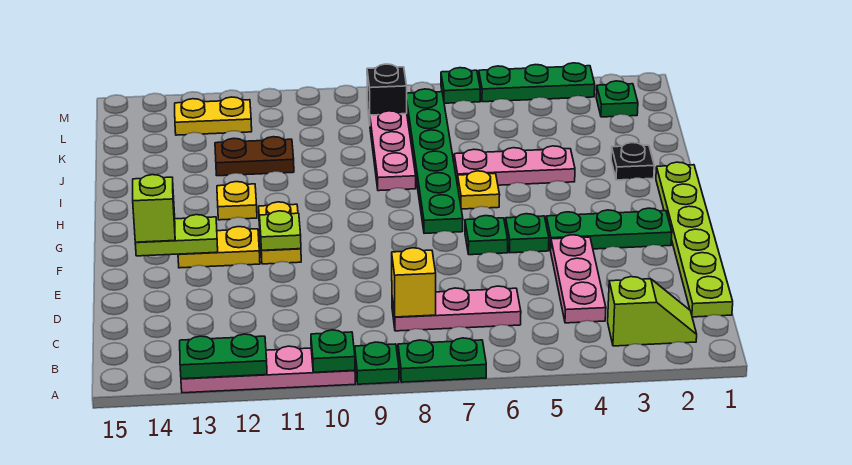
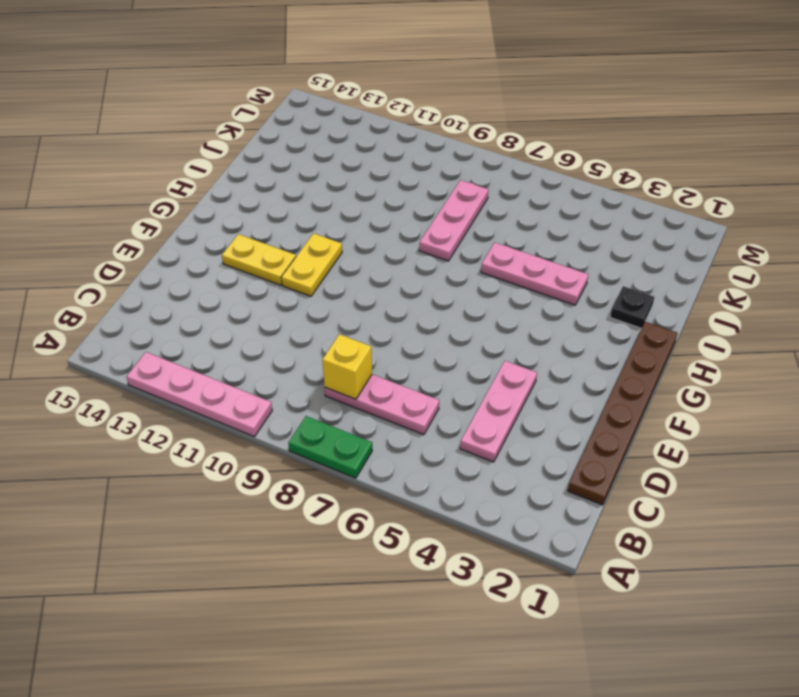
brown 1x6 plate [568,322,677,505] -> lime 1x6 plate [656,162,733,317]
none -> green 1x1 plate [355,342,399,384]
none -> lime 1x2 slope [608,277,697,346]
none -> green 1x3 plate [546,208,672,251]
none -> green 1x1 plate [506,214,549,253]

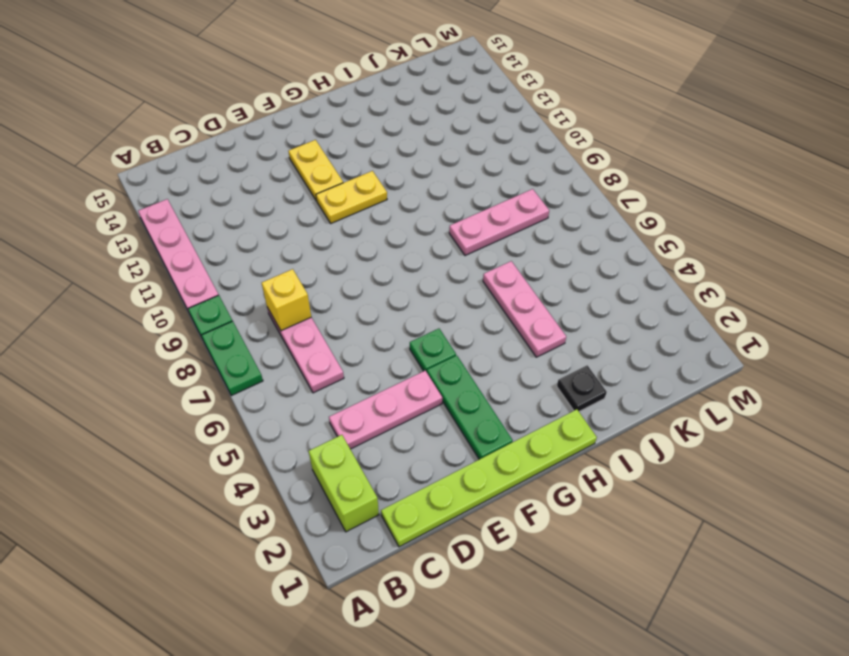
lime 1x2 brick [309,435,379,532] -> lime 1x2 slope [608,277,697,346]
none -> green 1x1 plate [465,216,508,255]
none -> green 1x6 plate [407,89,463,233]
none -> yellow 1x1 plate [458,171,500,209]
none -> yellow 1x1 plate [217,182,257,220]

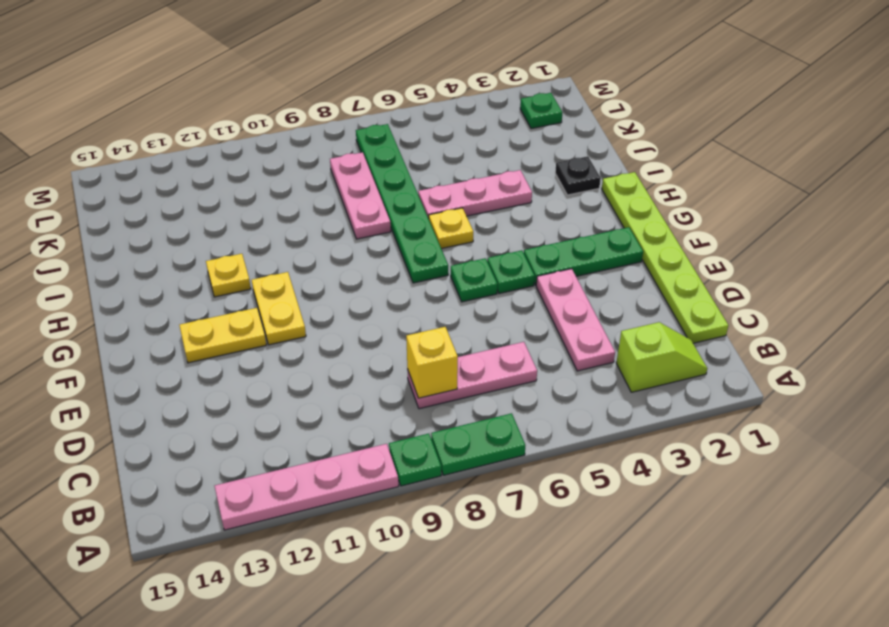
none -> brown 1x2 plate [215,137,294,176]
none -> black 1x1 brick [367,64,407,123]
none -> yellow 1x2 plate [175,97,252,135]
none -> green 1x3 plate [479,63,595,102]

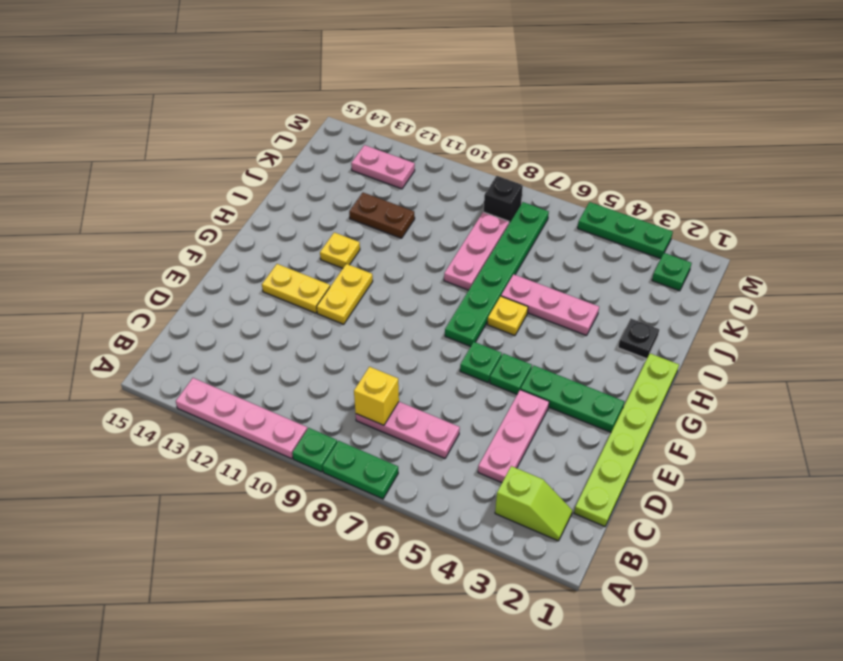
pink 1x2 plate [351,145,415,189] -> yellow 1x2 plate [175,97,252,135]
none -> green 1x1 plate [441,68,480,103]
none -> green 1x1 plate [311,330,355,372]
none -> green 1x2 plate [180,334,267,379]
none -> lime 1x1 plate [259,211,301,250]

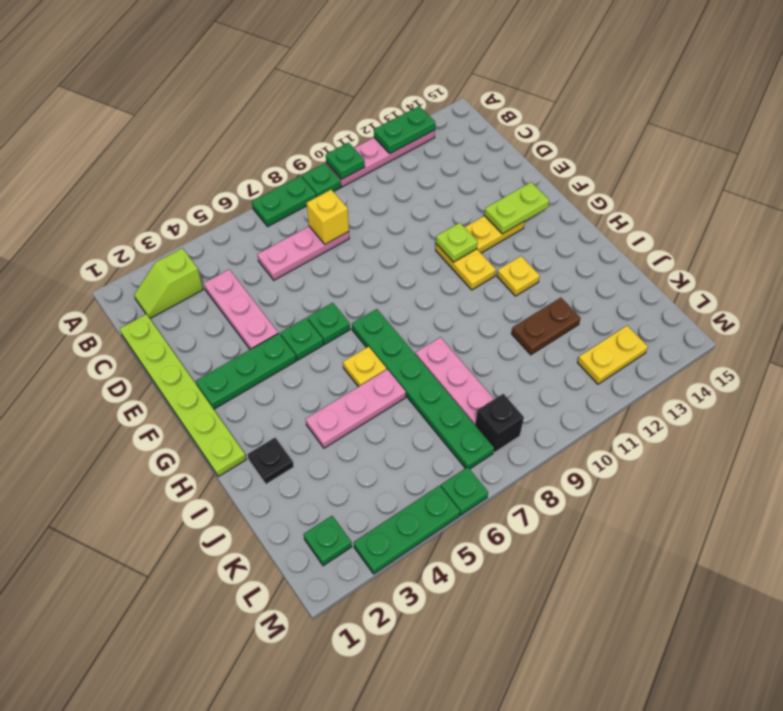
none -> lime 1x1 brick [133,175,175,242]

